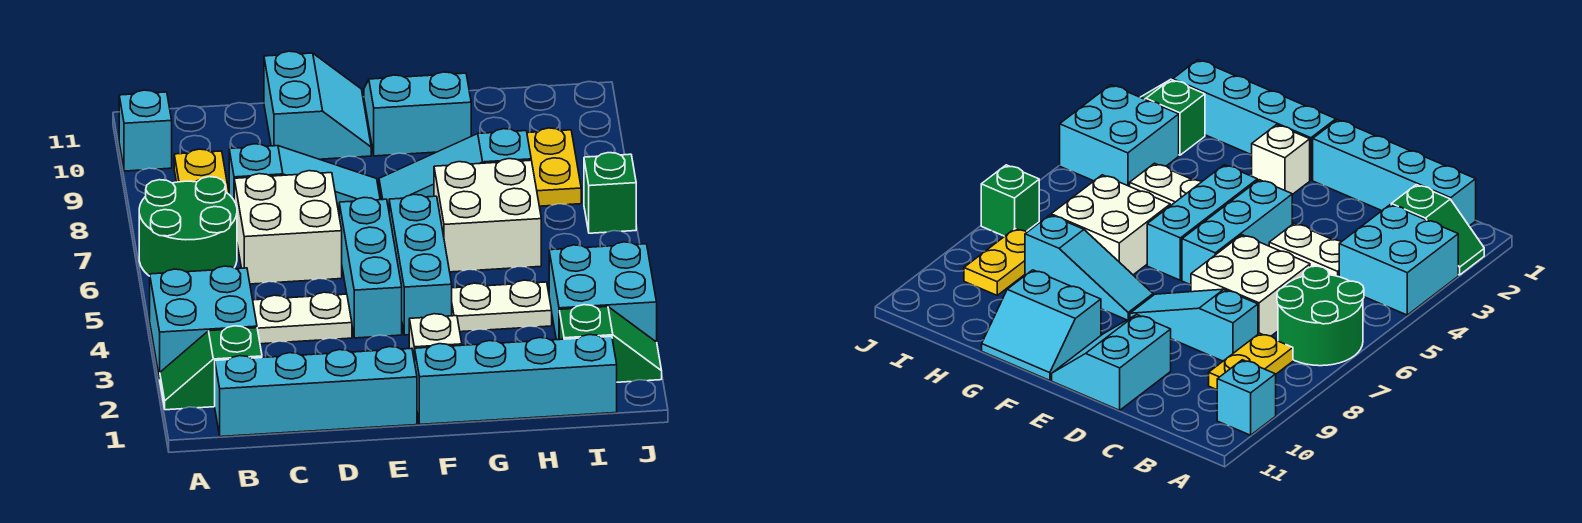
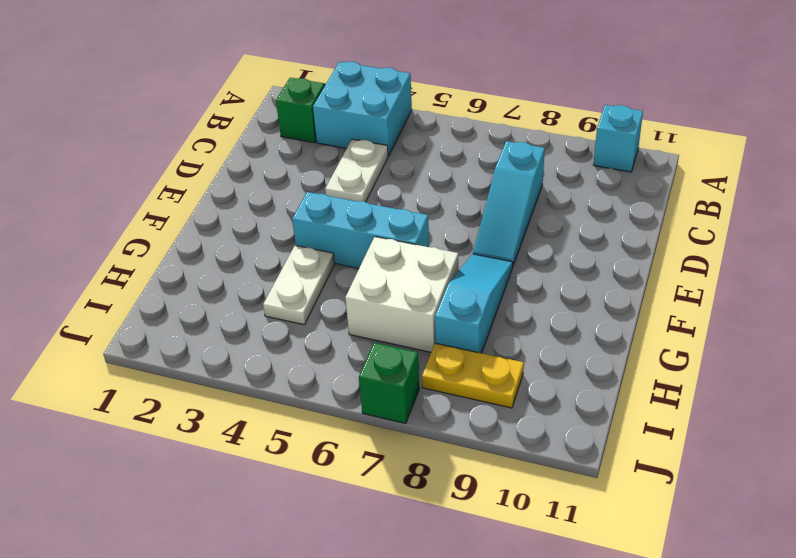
none -> green 2x2 round brick [139,177,237,276]
none -> cyan 1x4 brick [215,347,417,437]
none -> yellow 1x2 plate [174,149,229,194]

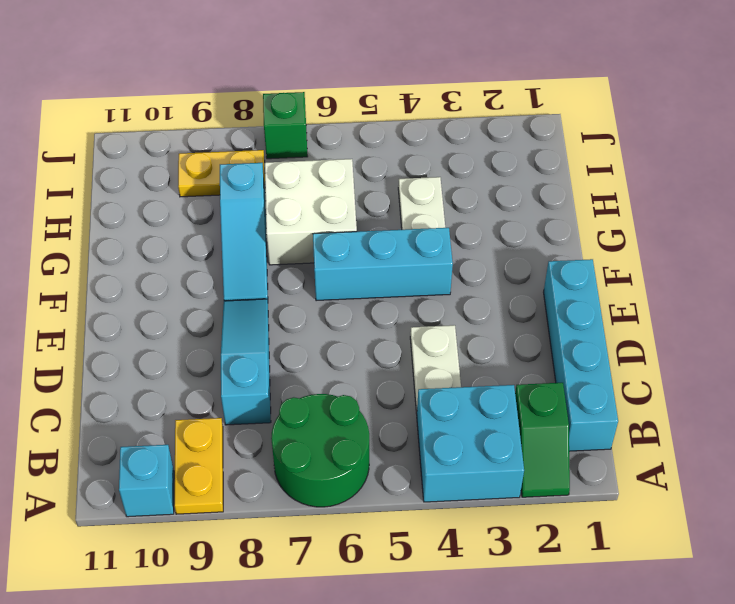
yellow 1x2 plate [174,418,223,514] -> yellow 1x2 plate turned to [174,149,229,194]
none -> white 2x2 brick [234,171,342,284]
none -> cyan 2x2 slope [264,51,371,159]
none -> cyan 1x3 brick [339,198,402,338]

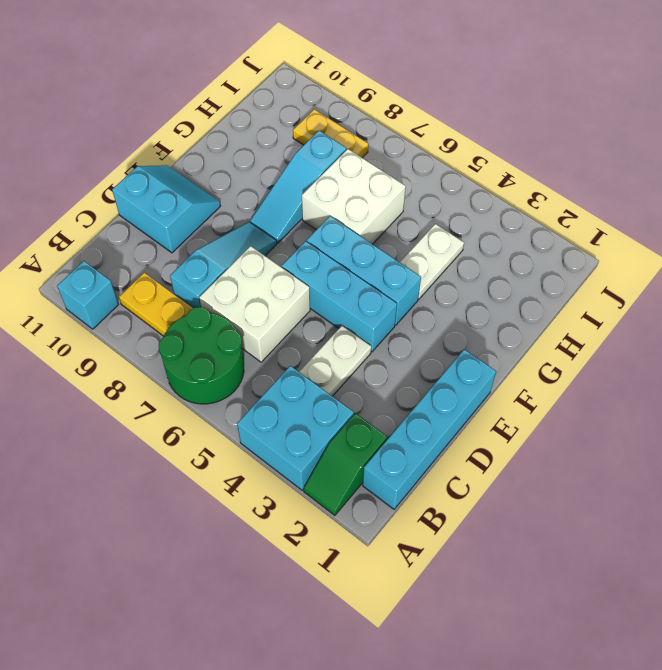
none -> cyan 1x4 brick [415,335,617,424]
none -> white 1x1 brick [409,314,462,362]
none -> cyan 2x2 slope [364,72,471,156]

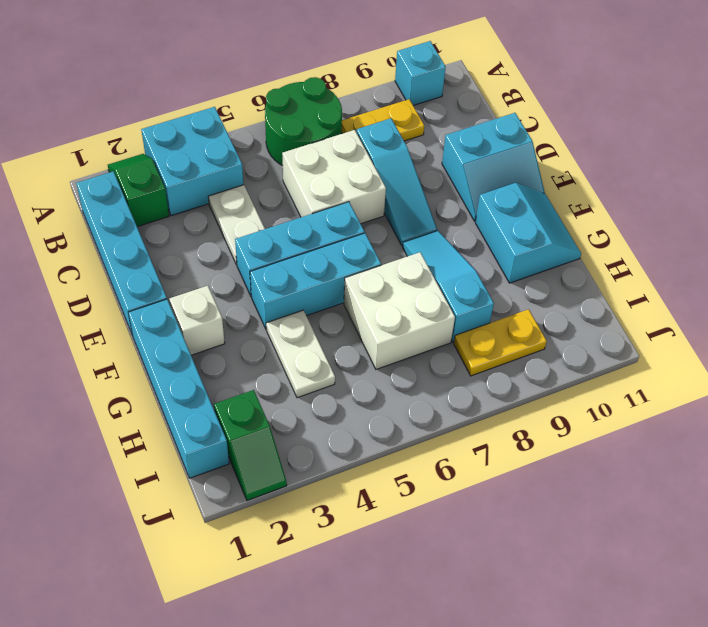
none -> cyan 2x2 brick [549,242,657,342]
none -> green 1x1 brick [584,153,636,233]

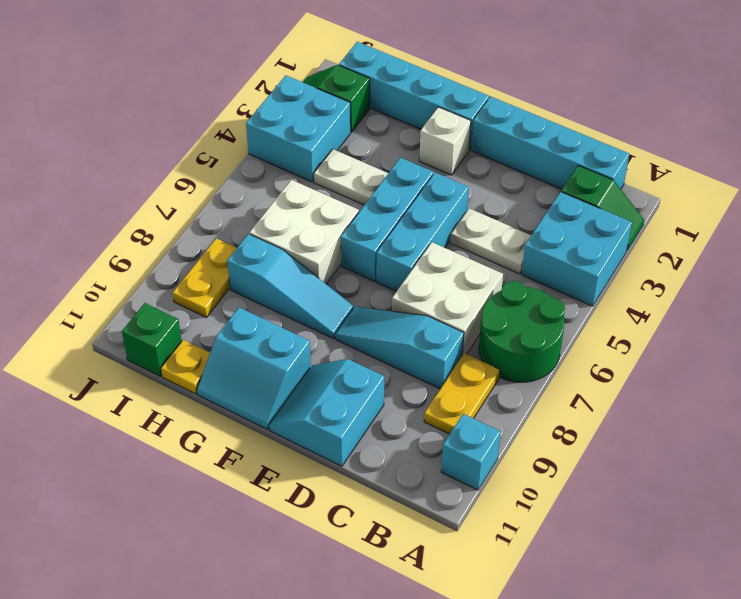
yellow 1x1 plate [161,340,210,394] -> none
green 1x1 brick [122,303,182,376] -> green 1x1 brick moved to [584,153,636,233]

